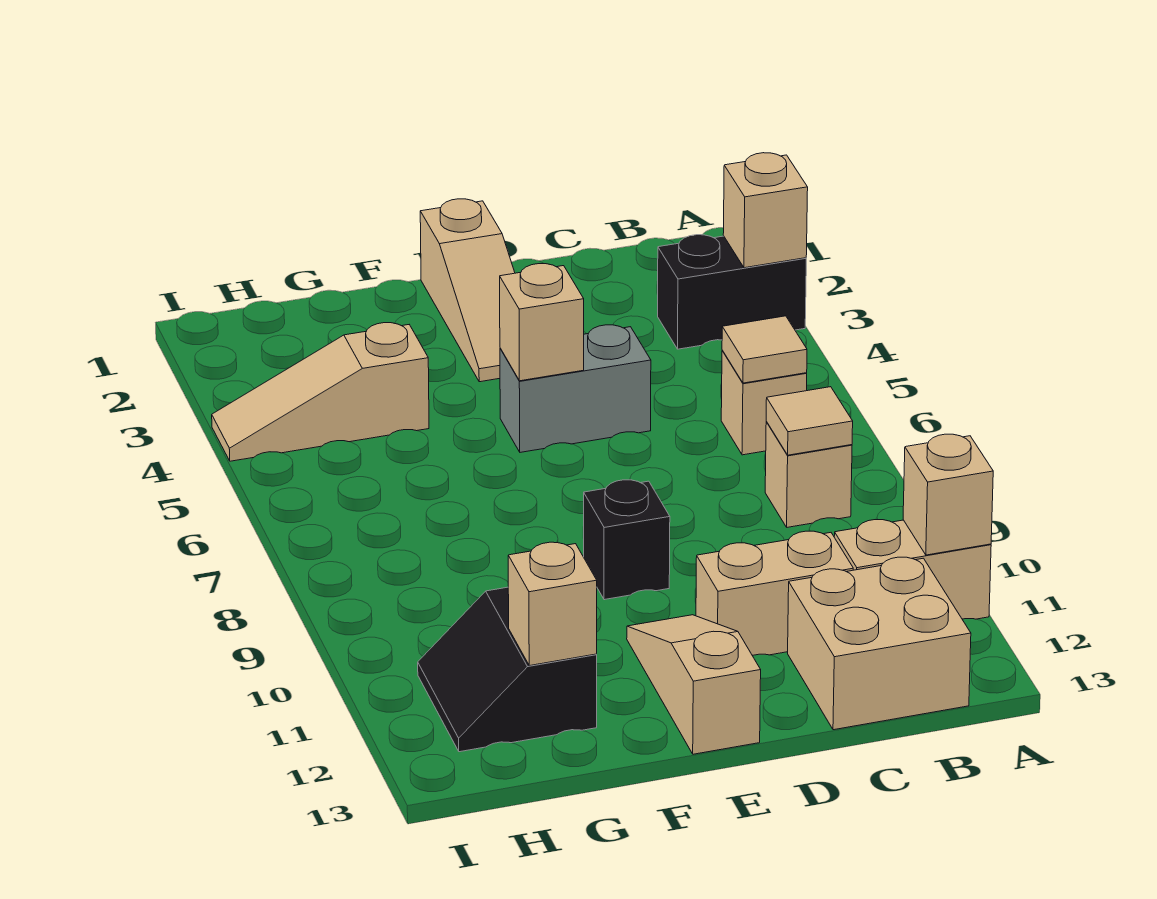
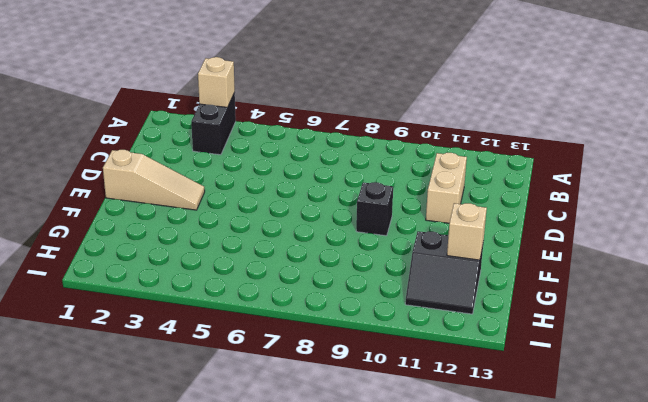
none -> tan 1x2 brick [834,520,991,619]
none -> tan 1x1 brick [721,350,807,455]
none -> tan 1x1 brick [765,421,852,527]

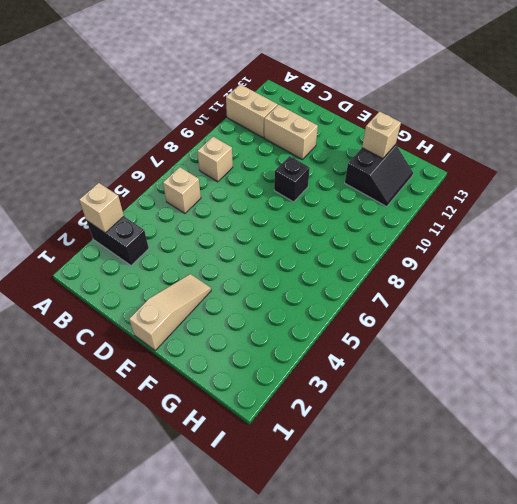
none -> tan 2x2 brick [788,557,971,730]
none -> grey 1x2 brick [500,325,651,452]
none -> tan 1x3 slope [627,615,761,754]

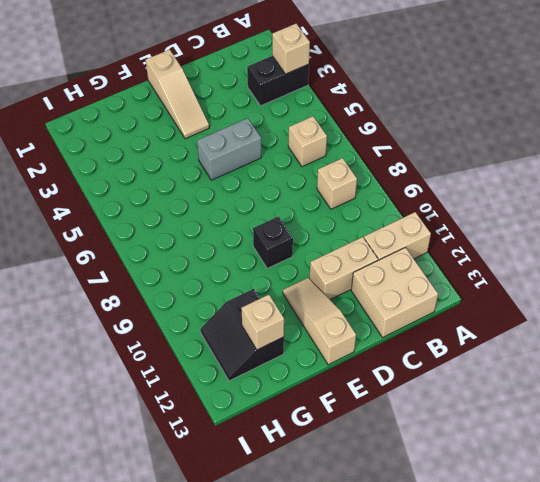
none -> tan 1x3 slope [212,323,429,461]
none -> tan 1x1 brick [903,434,993,555]
none -> tan 1x1 tile [722,316,807,383]

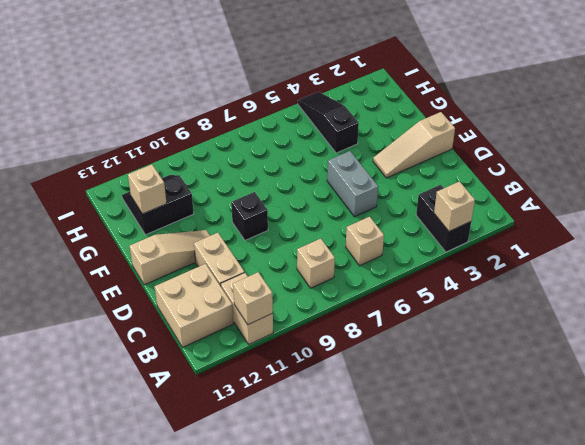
black 1x3 slope [298,92,359,153] -> tan 1x3 slope [212,323,429,461]
none -> tan 1x1 tile [722,316,807,383]
none -> tan 1x1 tile [766,387,853,455]
none -> tan 1x1 brick [500,264,584,381]

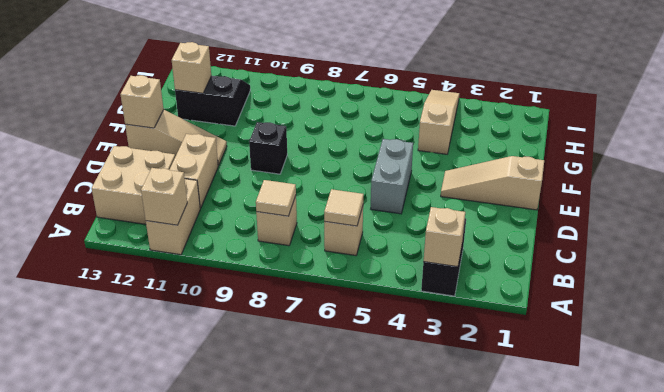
tan 1x1 brick [120,75,164,128] -> tan 1x1 brick moved to [500,264,584,381]

